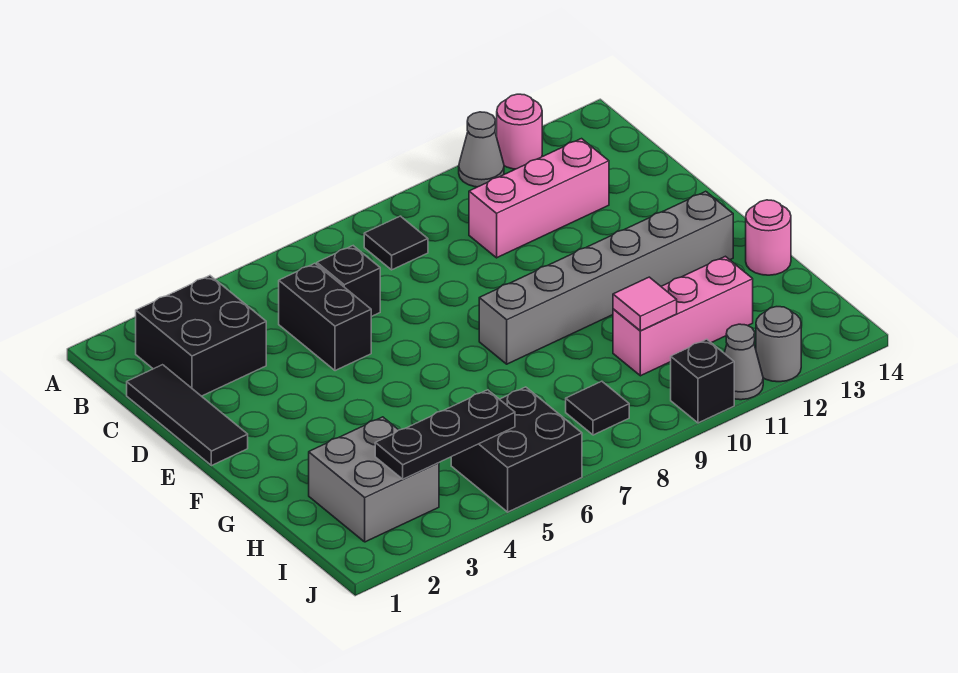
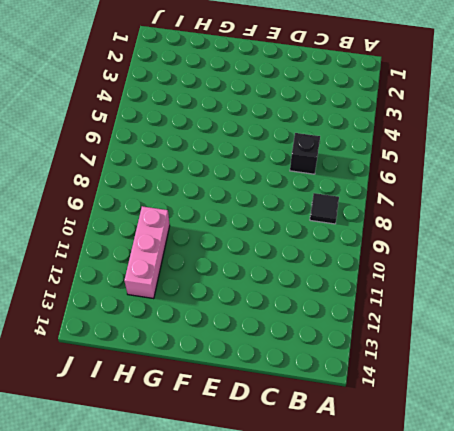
none -> grey 1x1 cone [459,112,504,187]
none -> pink 1x1 round brick [497,94,542,169]
none -> black 2x2 brick [136,276,266,396]

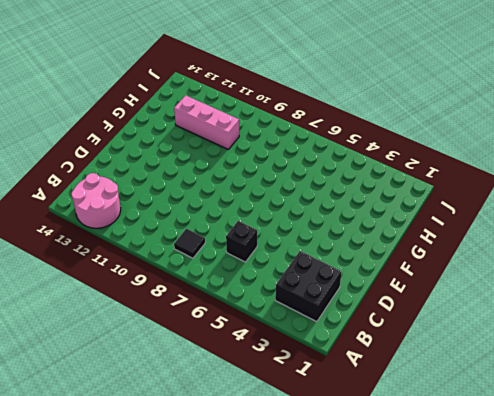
pink 2x2 round brick [71,173,121,228] -> pink 1x1 round brick [497,94,542,169]
none -> grey 1x1 cone [459,112,504,187]
none -> black 1x3 tile [127,365,248,466]
none -> black 1x2 brick [279,263,371,371]

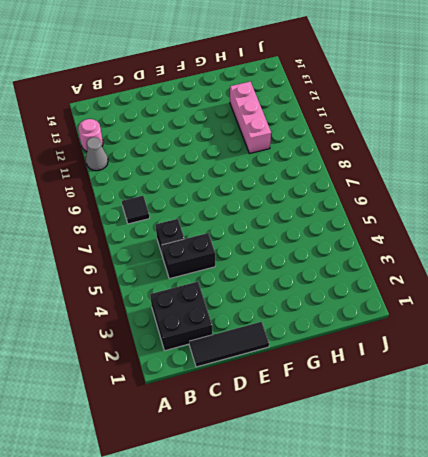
none -> pink 1x3 brick [469,139,609,258]
none -> grey 1x6 brick [479,191,733,364]
none -> pink 1x1 round brick [746,200,791,275]

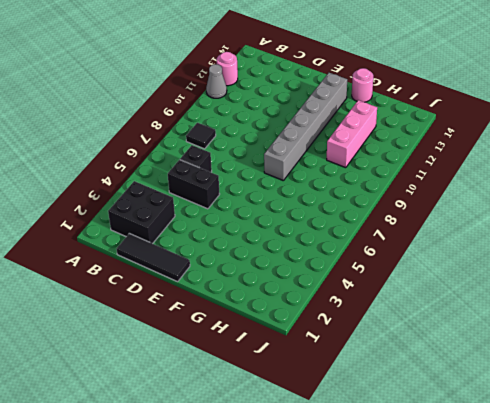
none -> pink 1x3 brick [469,139,609,258]
none -> grey 2x2 brick [309,417,439,542]
none -> black 2x2 brick [451,387,582,512]

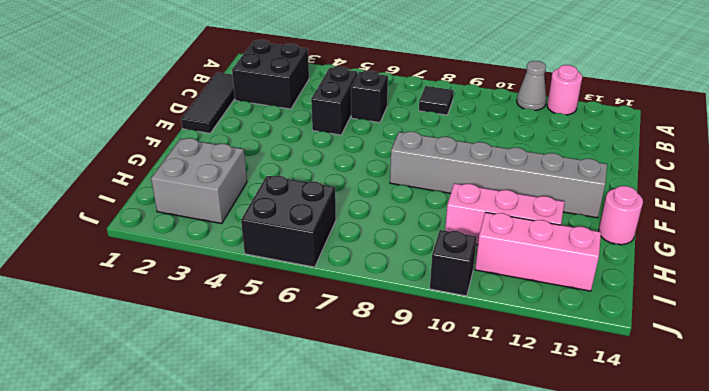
pink 1x3 brick [475,212,601,291] -> pink 1x3 brick moved to [469,139,609,258]
none -> black 1x1 tile [566,381,629,435]
none -> grey 1x1 cone [724,324,763,400]
none -> grey 1x1 round brick [756,307,801,382]

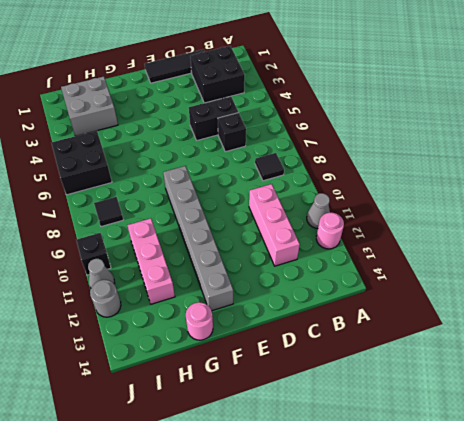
none -> pink 1x1 tile [613,277,677,331]
none -> black 1x3 plate [375,390,515,479]

